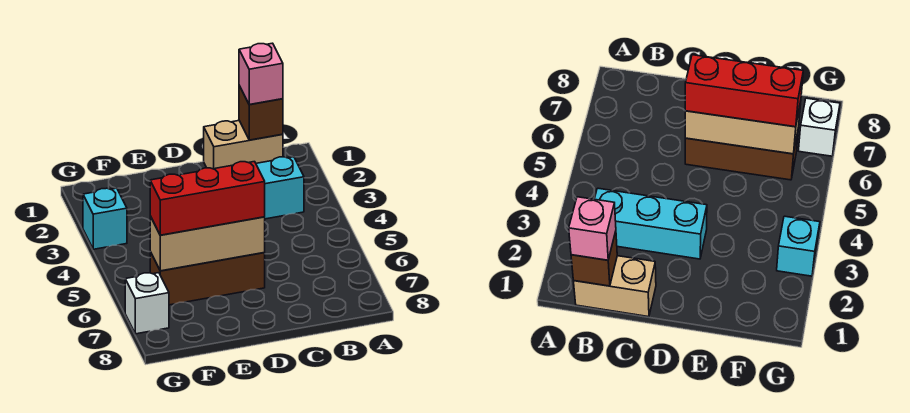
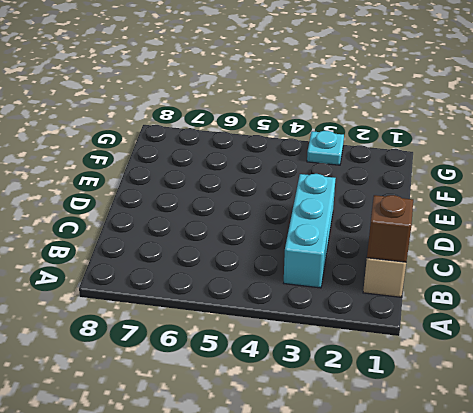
cyan 1x1 plate [307,131,344,165] -> cyan 1x1 brick [83,188,127,249]
none -> brown 1x3 brick [150,252,265,305]
none -> white 1x1 brick [125,273,169,334]

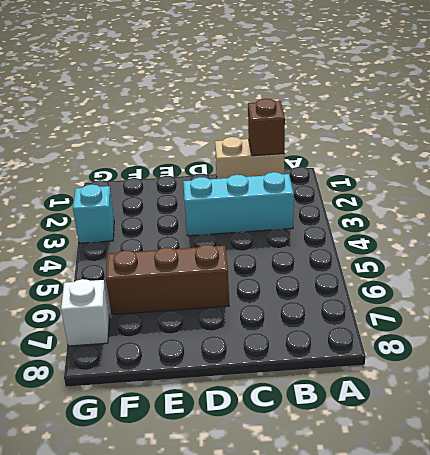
none -> tan 1x3 brick [150,216,265,271]
none -> pink 1x1 brick [239,43,283,105]

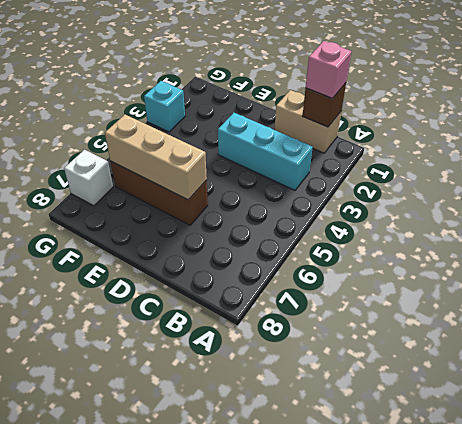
none -> red 1x3 brick [150,162,265,235]

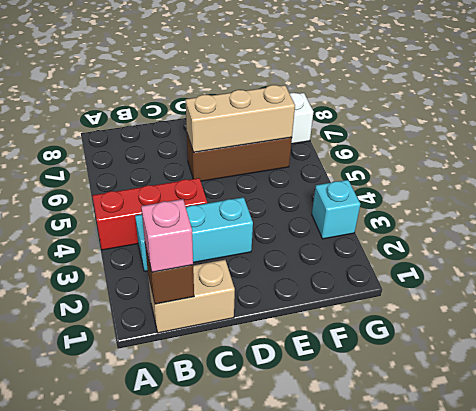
red 1x3 brick [92,178,207,250] -> red 1x3 brick moved to [150,162,265,235]

